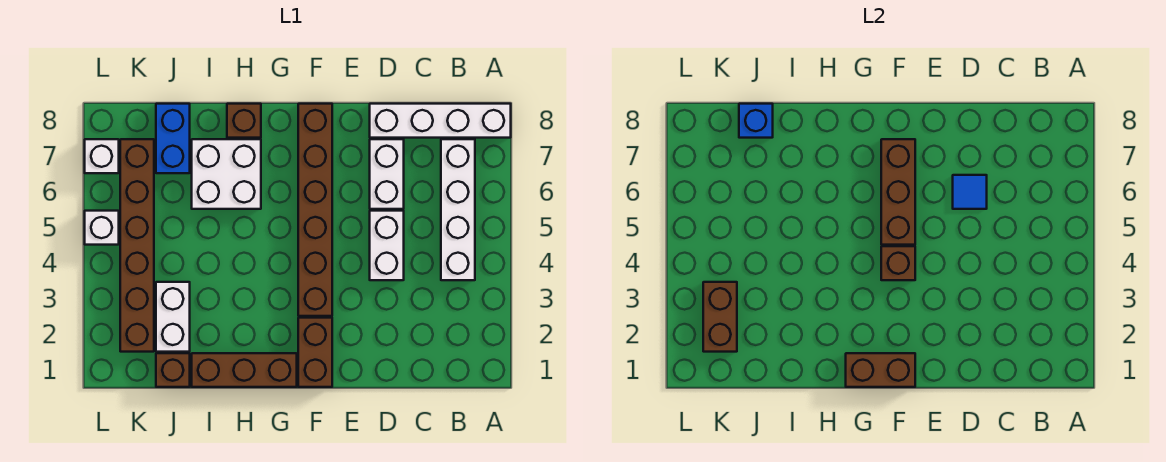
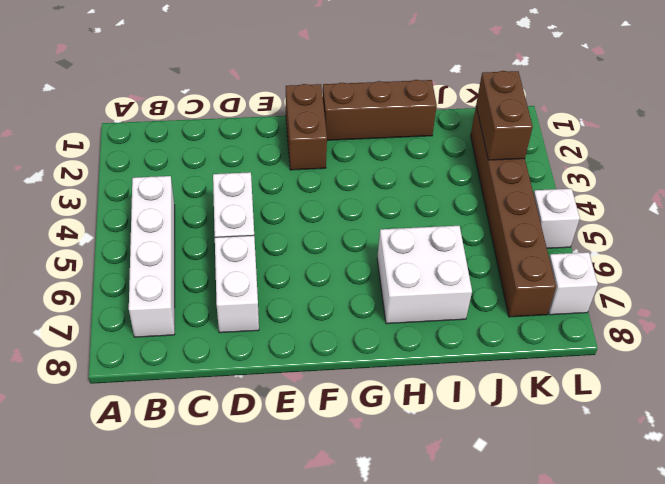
none -> white 1x4 brick [370,104,511,138]
none -> brown 1x6 brick [298,104,332,316]
none -> brown 1x1 brick [227,104,261,138]

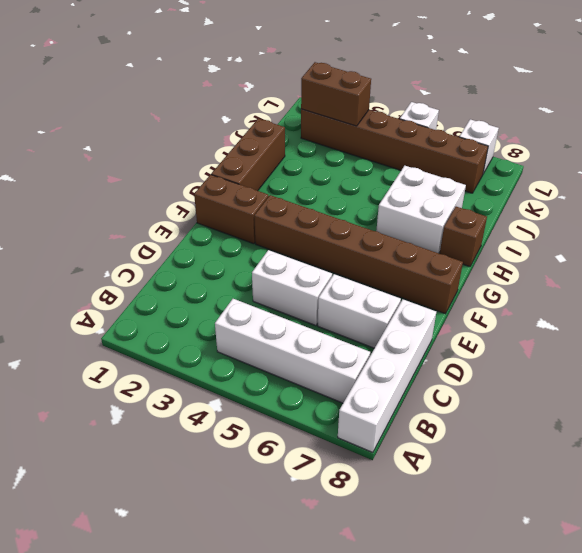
none -> brown 1x1 brick [156,353,190,387]
none -> white 1x2 brick [156,282,190,352]
none -> blue 1x2 brick [156,104,190,173]

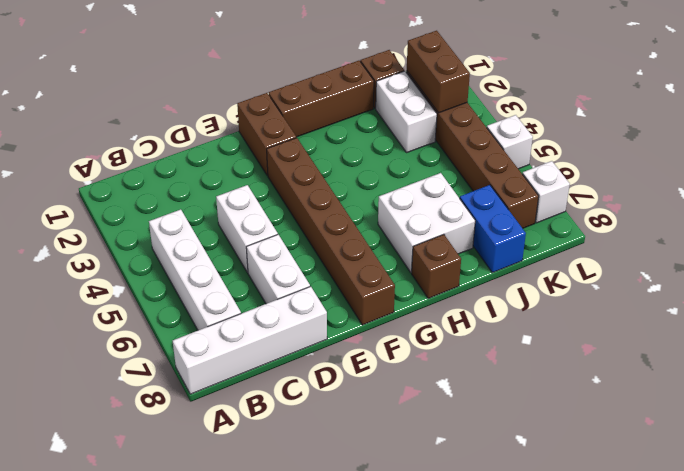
none -> blue 1x1 tile [953,175,987,209]
none -> brown 1x2 brick [846,353,915,387]
none -> brown 1x1 brick [881,246,915,280]

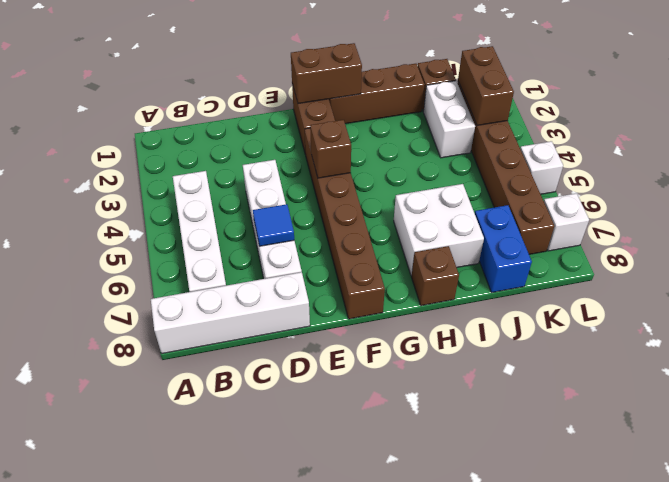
none -> brown 1x3 brick [881,139,915,245]
none -> blue 1x1 brick [739,104,773,138]

